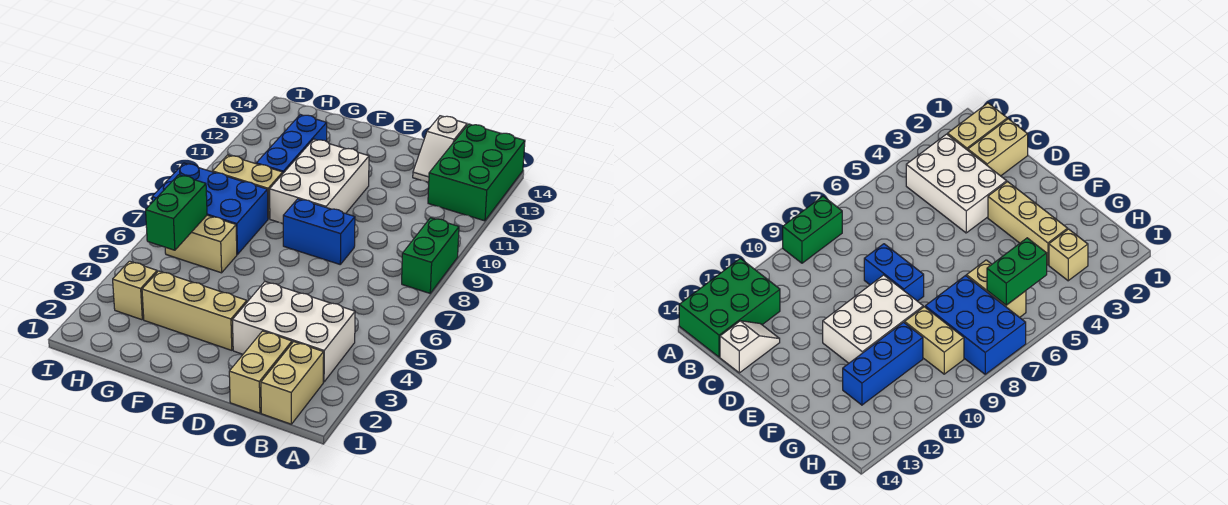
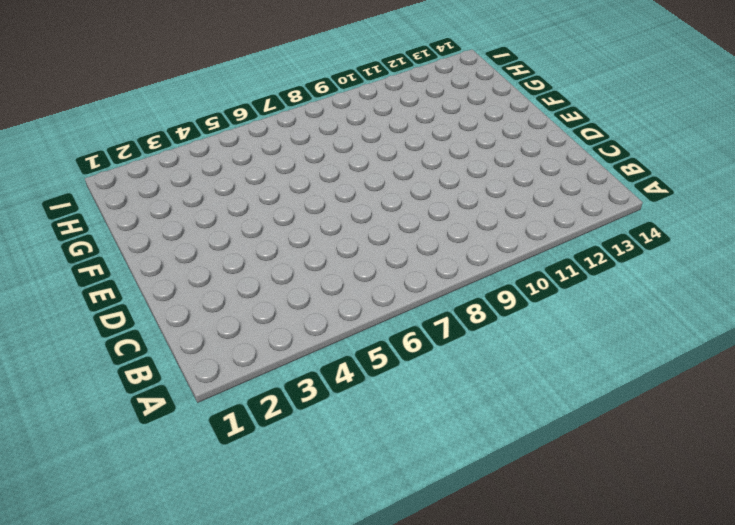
none -> green 1x2 brick [402,218,459,293]
none -> green 2x3 brick [428,124,525,221]
none -> tan 1x2 brick [261,342,324,424]

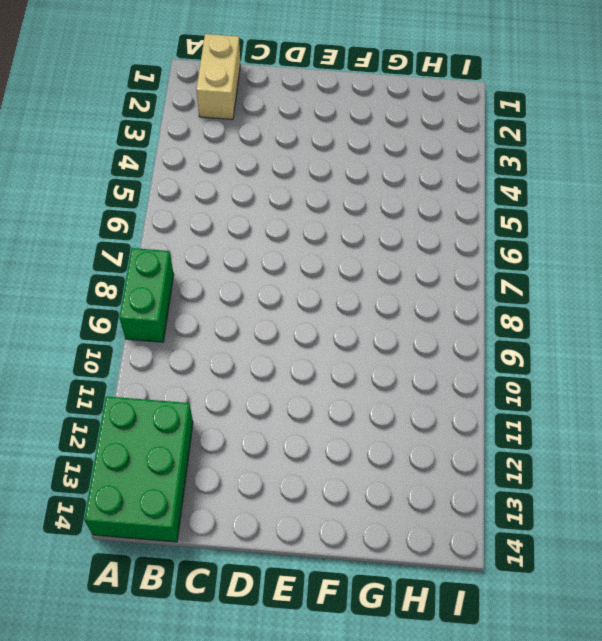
none -> white 2x3 brick [232,282,355,382]
none -> tan 1x2 brick [229,331,292,413]
none -> white 1x2 slope [413,116,467,183]

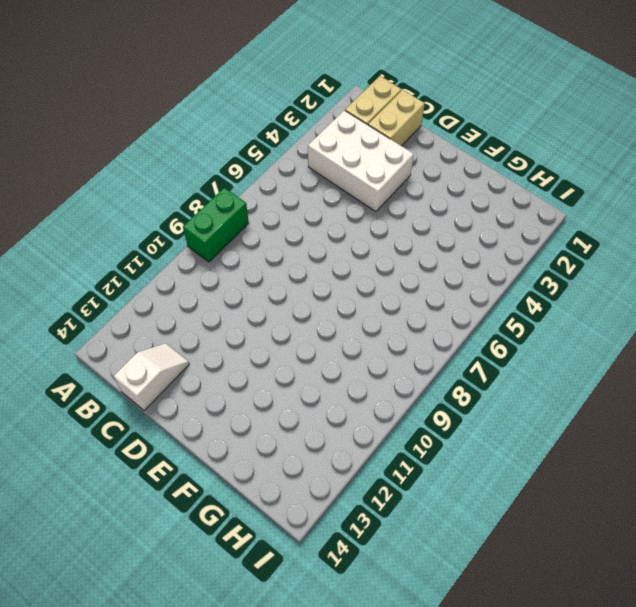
none -> green 2x3 brick [428,124,525,221]
none -> blue 1x2 brick [283,199,355,264]
none -> tan 1x3 brick [142,271,247,350]

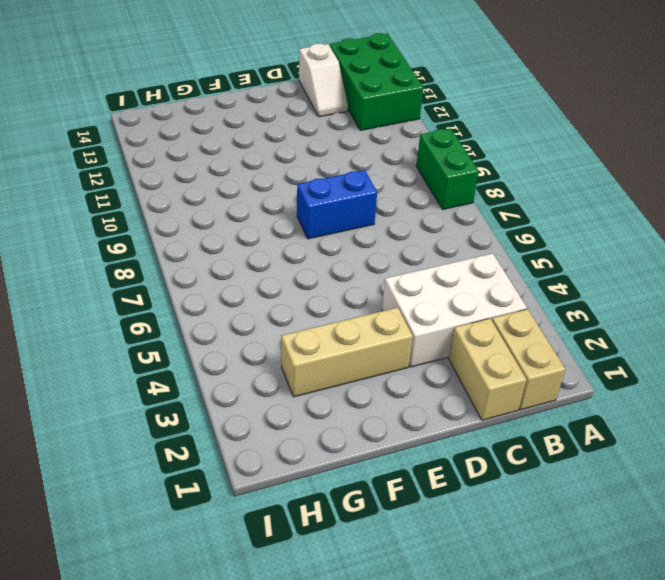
none -> white 2x3 brick [270,139,369,223]
none -> tan 1x2 brick [165,215,237,273]
none -> blue 2x3 brick [152,163,268,254]

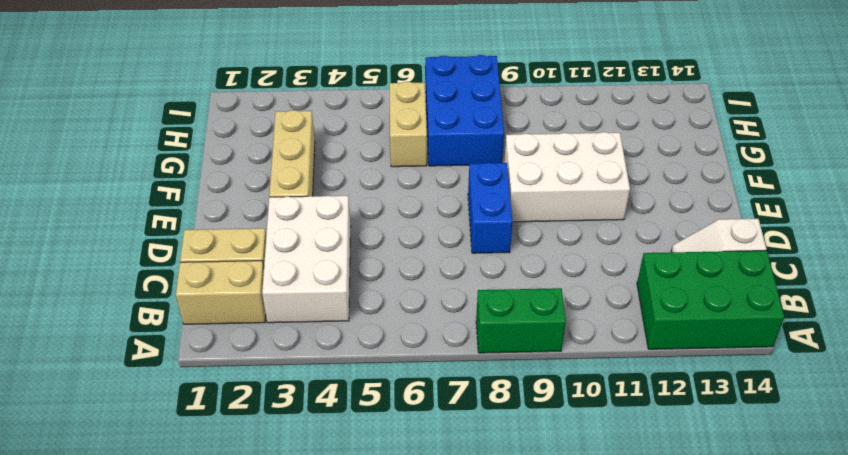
none -> tan 1x2 brick [213,155,283,219]
none -> blue 1x3 brick [256,115,327,173]
none -> tan 1x1 brick [113,261,157,320]

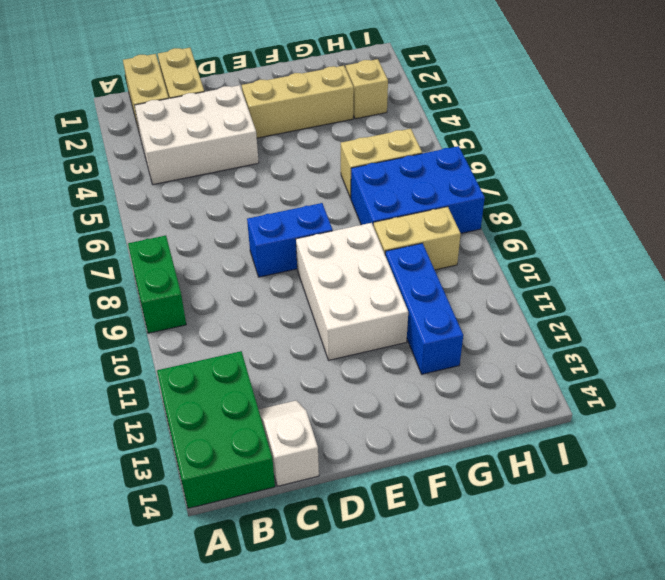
none -> green 1x2 brick [146,175,207,250]

